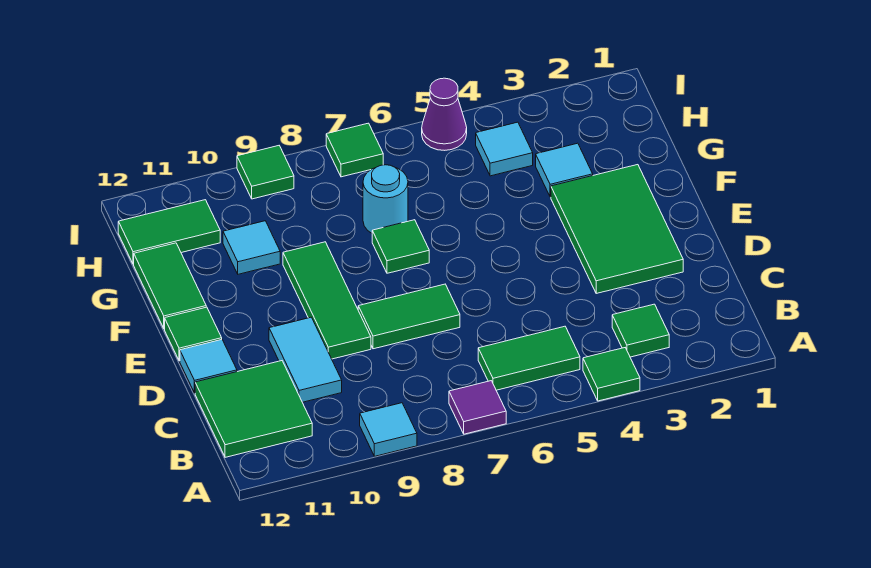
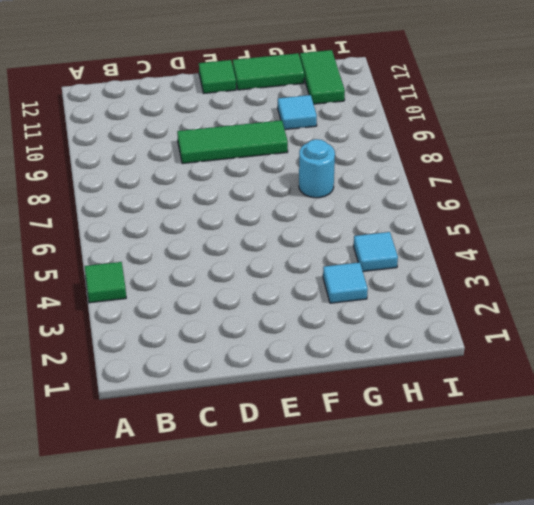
none -> purple 1x1 tile [449,381,506,434]
none -> cyan 1x1 tile [360,403,417,456]
none -> green 1x1 tile [612,304,669,357]

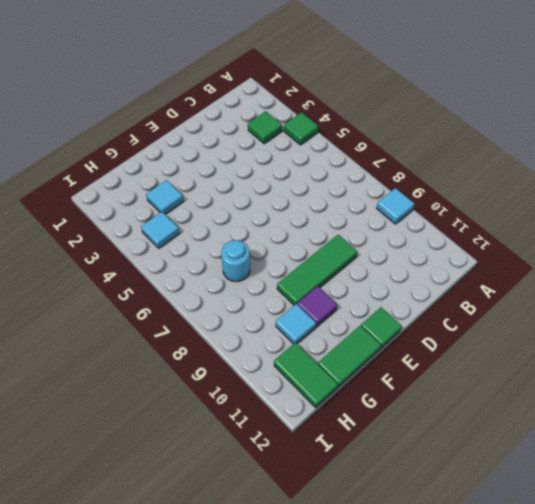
purple 1x1 tile [297,286,337,326] -> purple 1x1 tile moved to [449,381,506,434]
none -> green 1x2 tile [478,326,580,390]
none -> green 2x2 tile [195,361,312,457]
none -> cyan 1x2 tile [269,317,342,402]

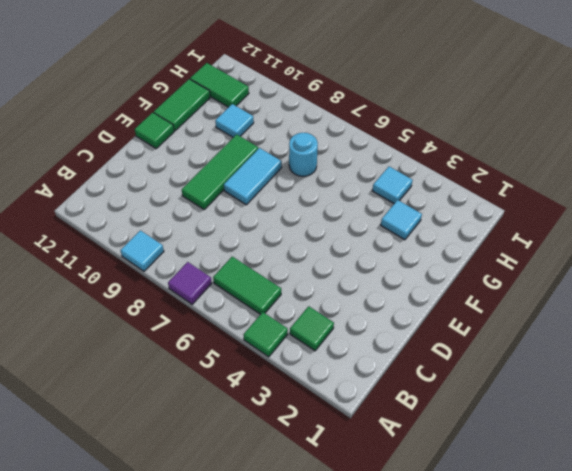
cyan 1x2 tile [224,148,282,205] -> cyan 1x2 tile moved to [269,317,342,402]
none -> green 2x2 tile [195,361,312,457]
none -> green 2x3 tile [551,165,683,293]
none -> green 1x2 tile [358,284,460,349]

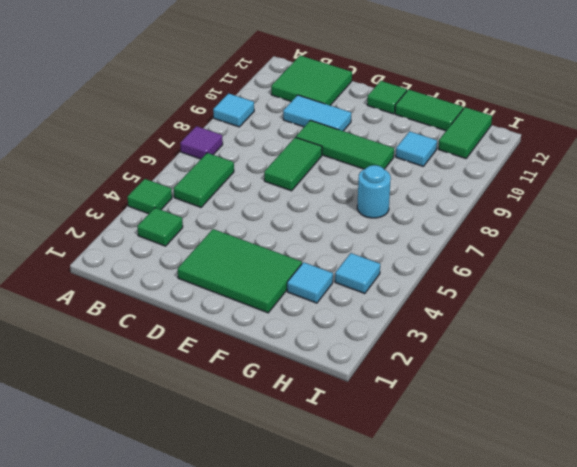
none -> cyan 1x1 tile [180,340,237,393]
none -> green 1x1 tile [372,220,429,273]
none -> purple 1x1 cone [422,78,467,150]

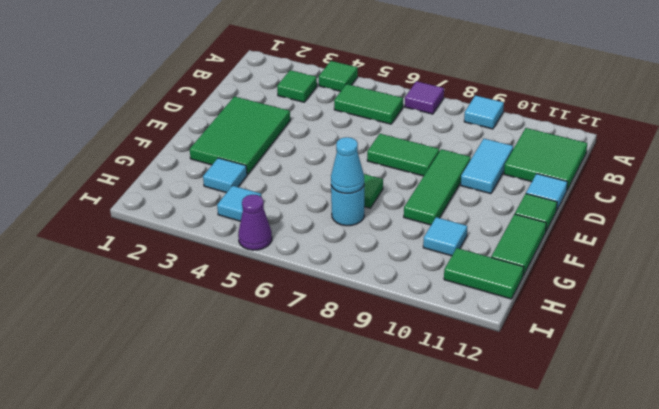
cyan 1x1 cone [331,137,364,193] -> none
none -> green 1x1 tile [326,123,383,177]
none -> green 1x1 tile [237,146,294,199]

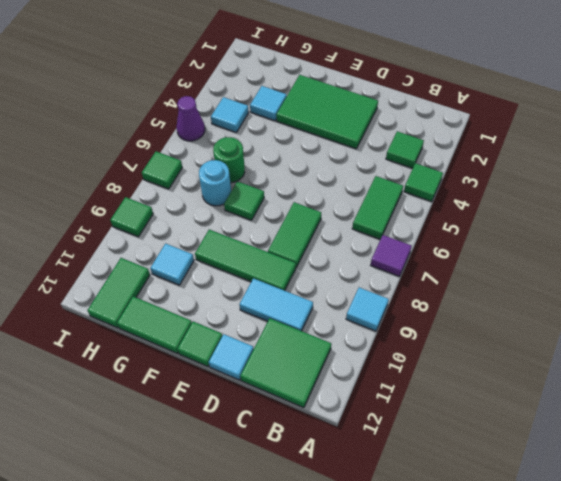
green 1x1 round brick [213,137,245,183] -> none

